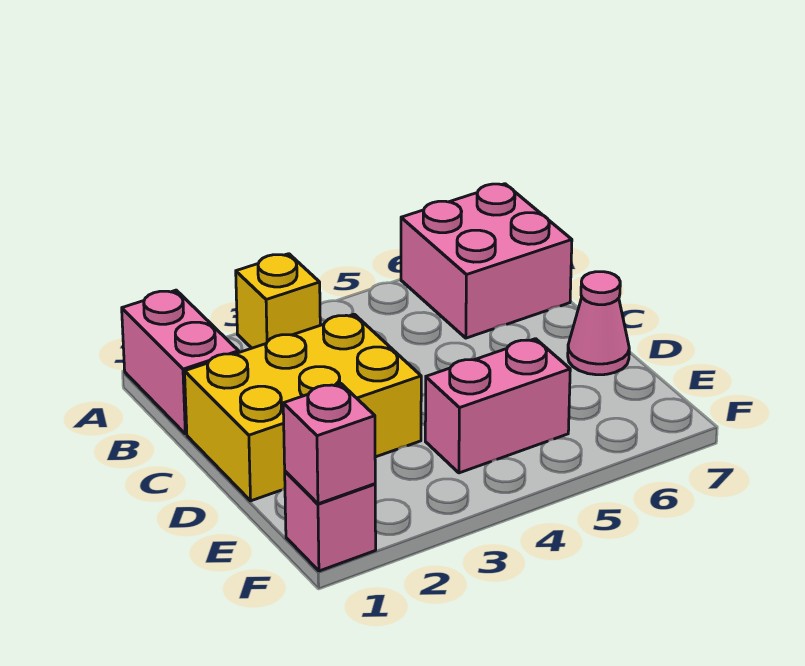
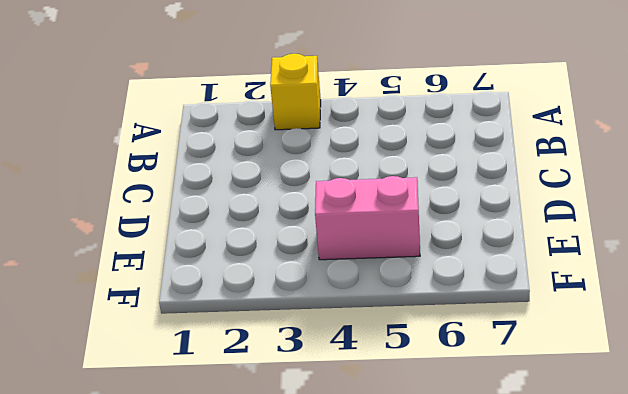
none -> pink 1x2 brick [122,290,239,434]
none -> pink 2x2 brick [401,184,572,338]

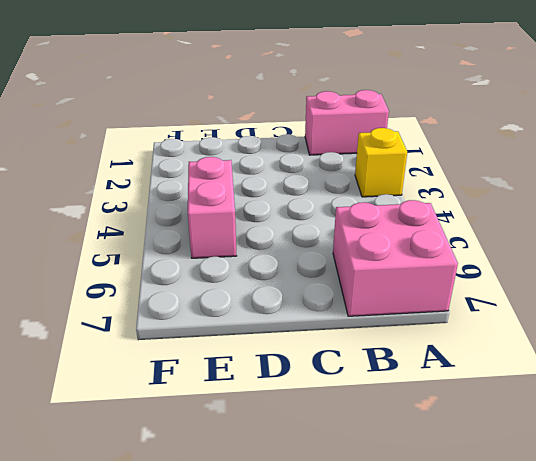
none -> yellow 2x3 brick [185,314,421,501]
none -> pink 1x1 cone [568,272,629,375]

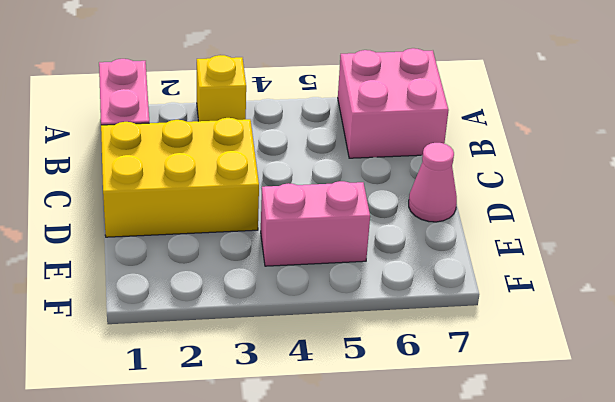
none -> pink 1x1 brick [285,471,376,571]
none -> pink 1x1 brick [283,383,375,504]

